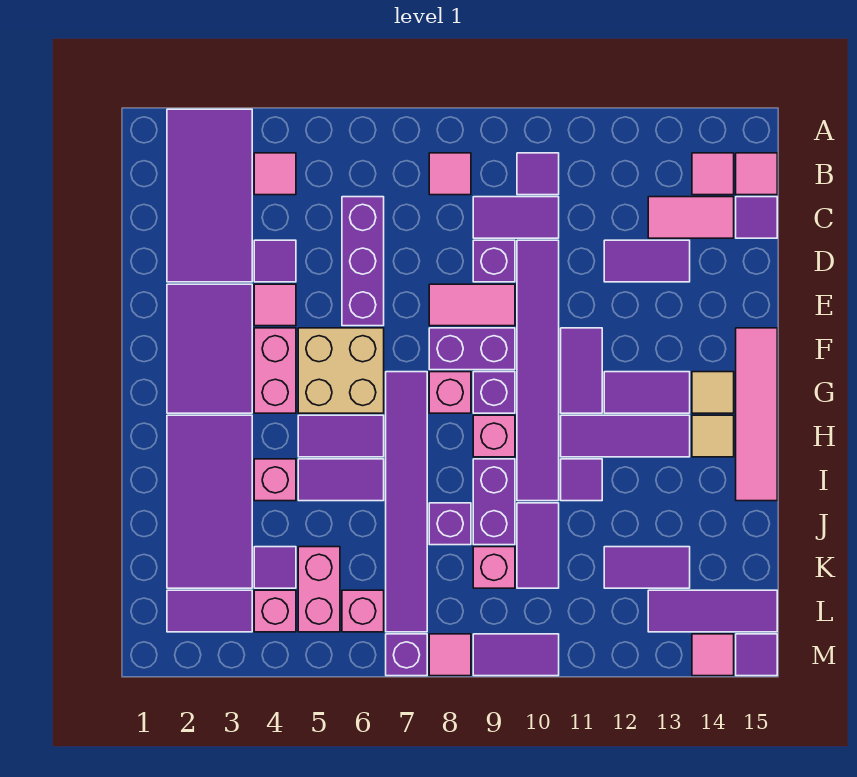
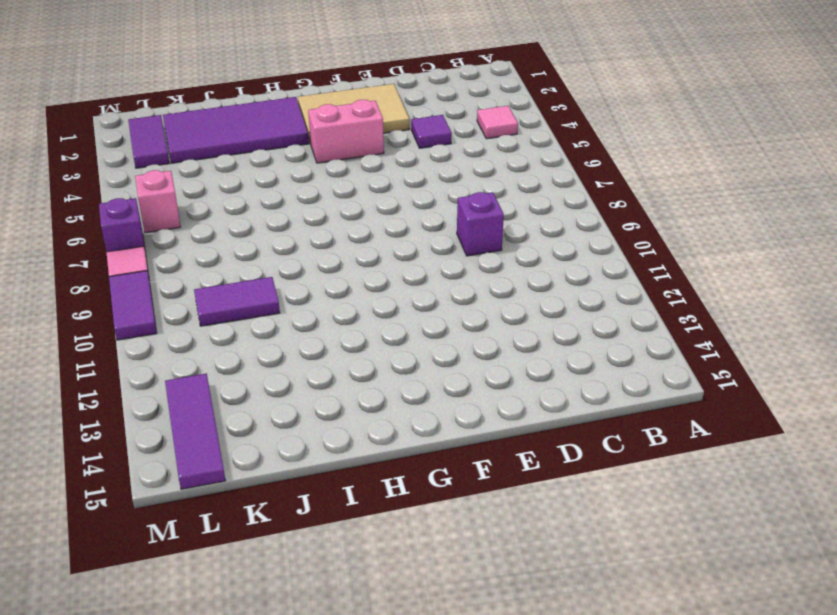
tan 2x3 tile [298,84,409,141] -> purple 2x3 tile [167,284,252,413]
none -> purple 2x4 tile [167,109,252,282]
none -> pink 1x1 tile [429,153,471,195]
none -> purple 1x1 tile [517,153,559,195]
none -> pink 1x1 tile [692,153,734,195]

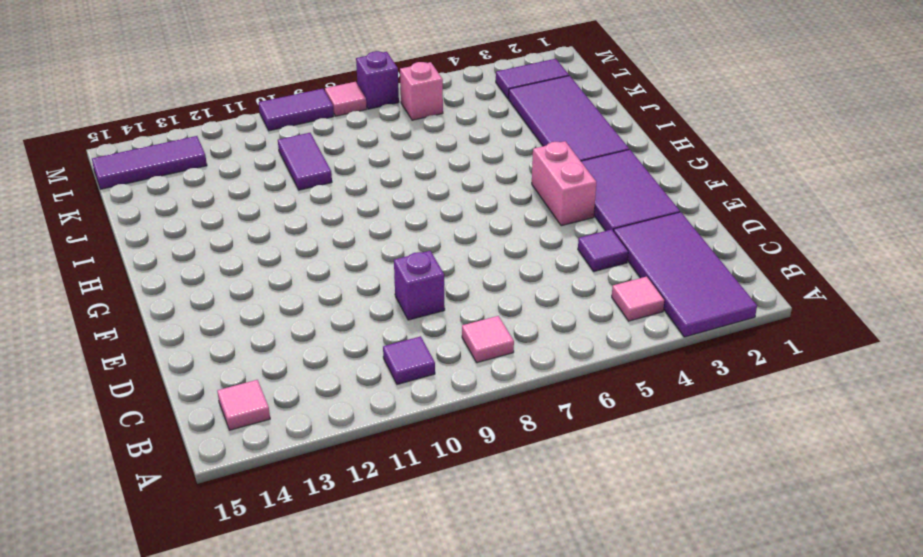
none -> pink 1x1 tile [736,153,777,195]
none -> purple 1x3 brick [342,197,384,326]
none -> purple 1x2 tile [473,197,559,238]
none -> pink 1x2 tile [648,197,734,238]

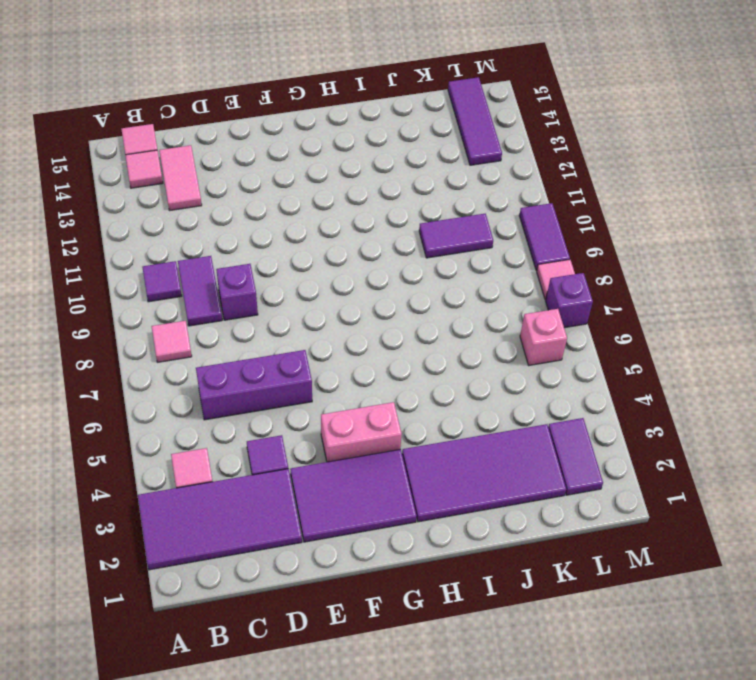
none -> purple 1x1 tile [736,197,777,238]
none -> purple 1x6 tile [517,240,559,501]
none -> purple 1x2 tile [604,240,690,282]
none -> pink 1x1 tile [254,284,296,326]

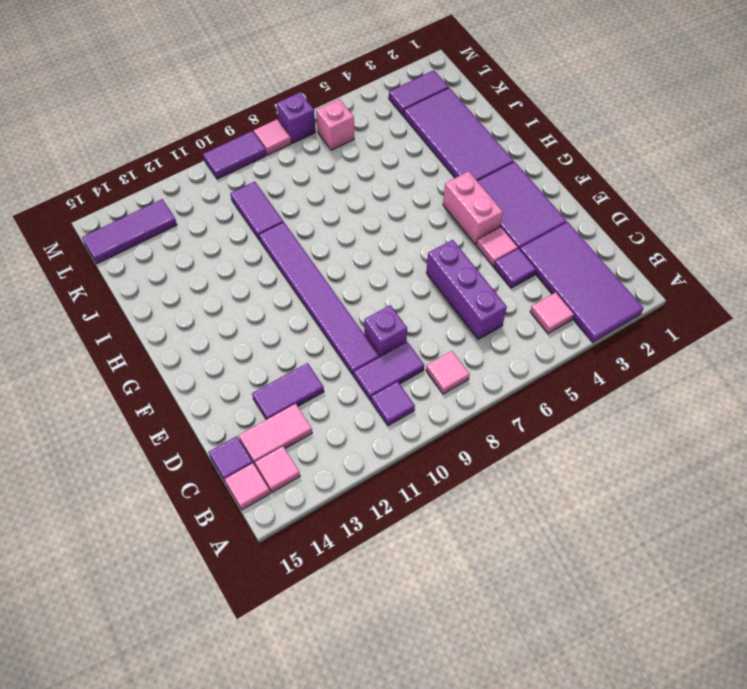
none -> pink 1x2 tile [429,284,515,326]
none -> tan 2x2 brick [298,328,384,413]
none -> purple 1x2 brick [429,328,515,370]
none -> purple 1x2 tile [561,328,602,413]

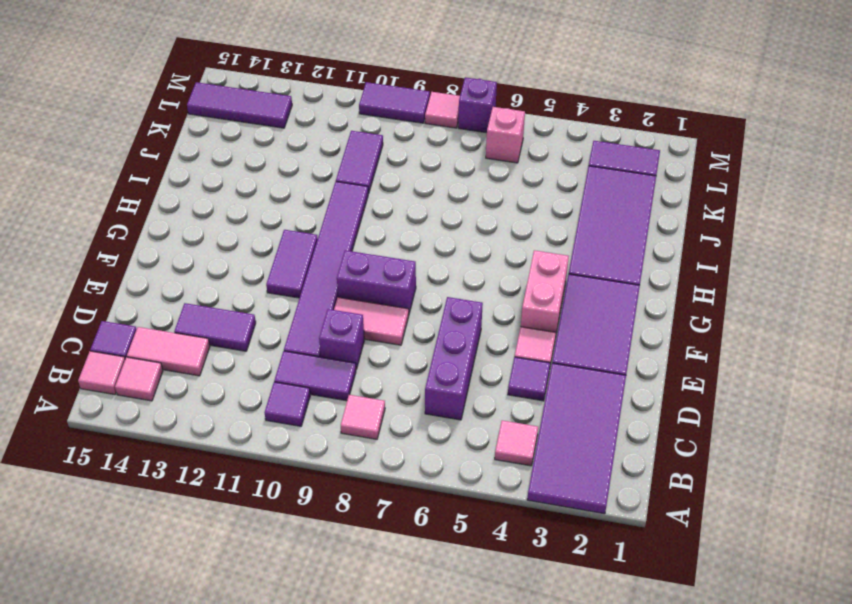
none -> tan 2x2 brick [298,328,384,413]
none -> pink 1x4 tile [736,328,777,501]
none -> purple 1x6 tile [386,372,427,632]
none -> pink 1x1 brick [429,372,471,413]

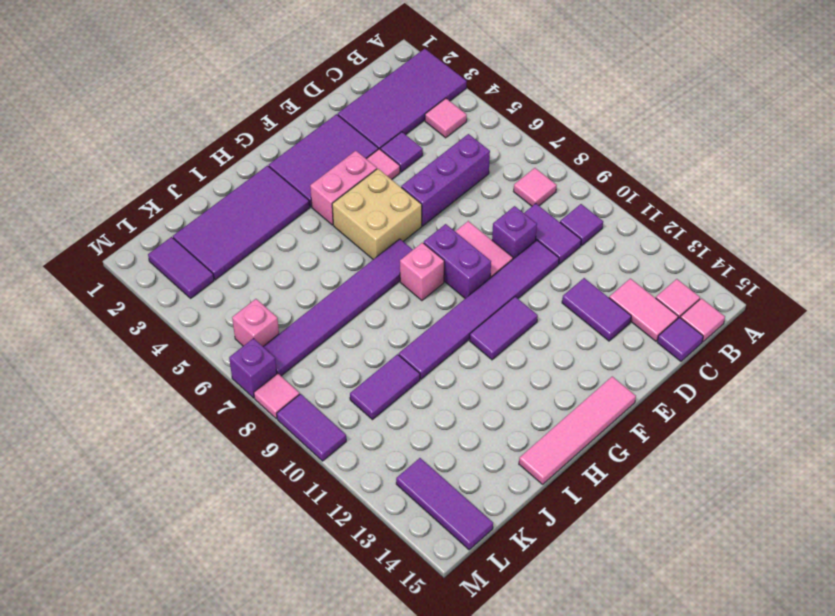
none -> purple 1x1 brick [473,372,515,413]
none -> purple 1x2 tile [604,372,690,413]
none -> tan 1x1 tile [692,372,734,413]
none -> purple 1x2 tile [298,415,384,457]

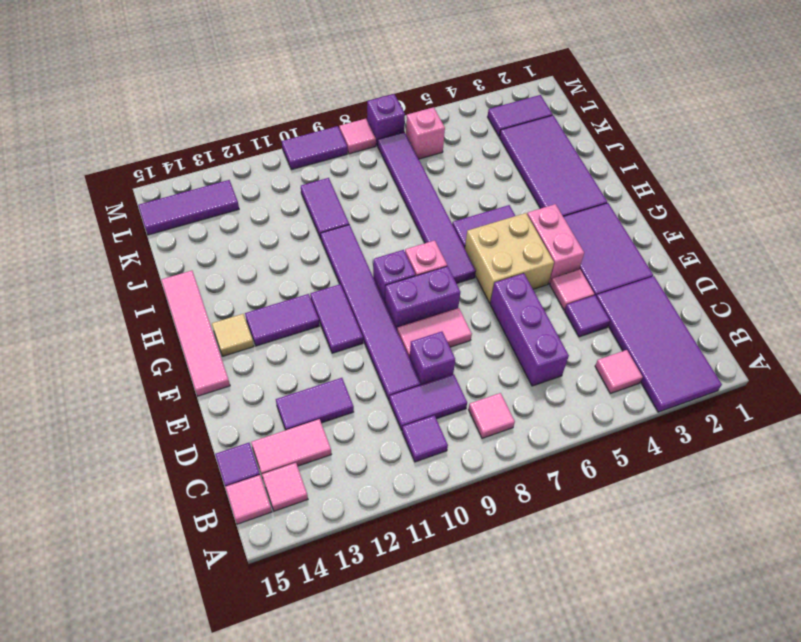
none -> pink 1x1 brick [473,415,515,457]
none -> purple 1x3 tile [561,415,690,457]
none -> tan 1x1 tile [692,415,734,457]
none -> pink 1x1 brick [254,459,296,501]

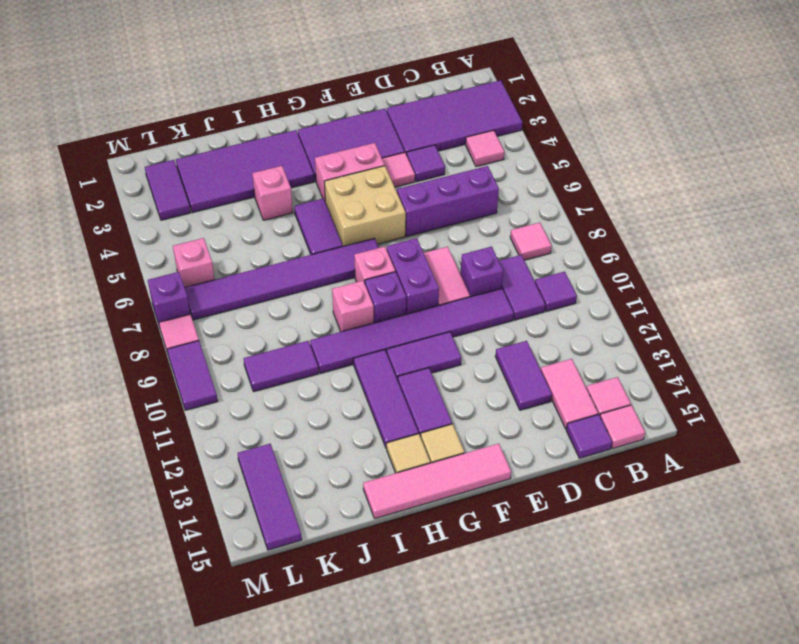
none -> purple 1x2 tile [298,459,384,501]
none -> purple 1x2 brick [473,459,515,545]
none -> purple 1x1 tile [561,459,602,501]
none -> purple 1x1 brick [429,503,471,545]

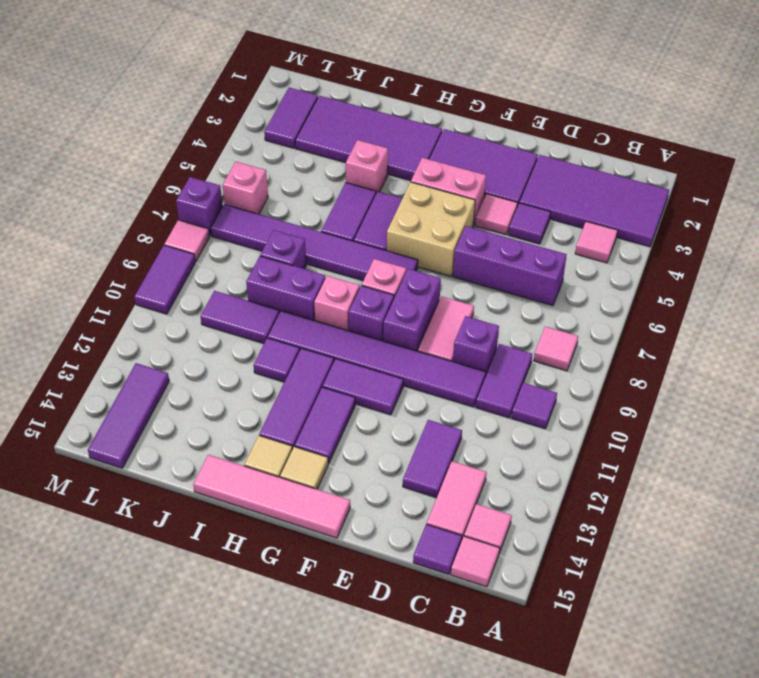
none -> purple 1x1 tile [254,547,296,588]
none -> pink 1x2 brick [298,547,340,632]
none -> pink 1x1 brick [473,547,515,588]
none -> purple 1x2 tile [604,547,690,588]

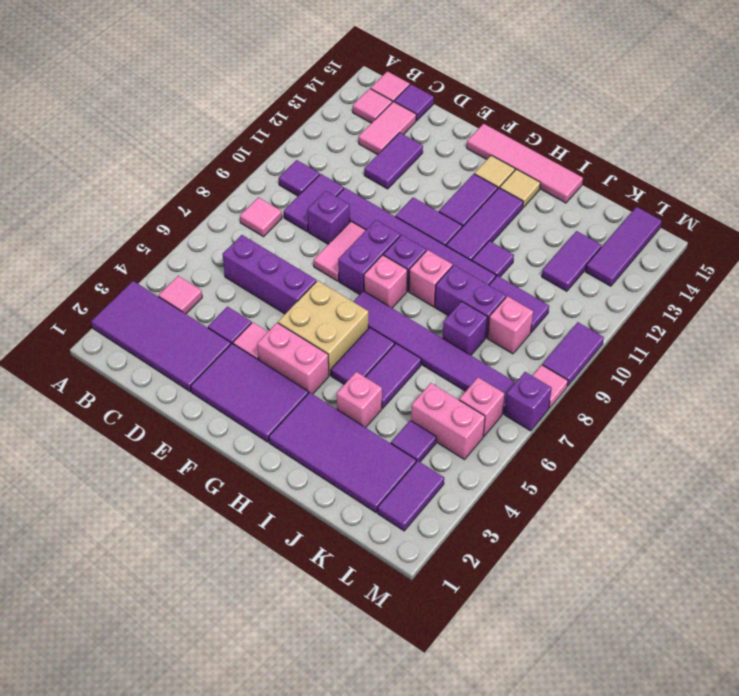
none -> pink 1x1 brick [254,590,296,632]
none -> pink 1x1 tile [692,634,734,676]
none -> purple 1x1 tile [736,634,777,676]

